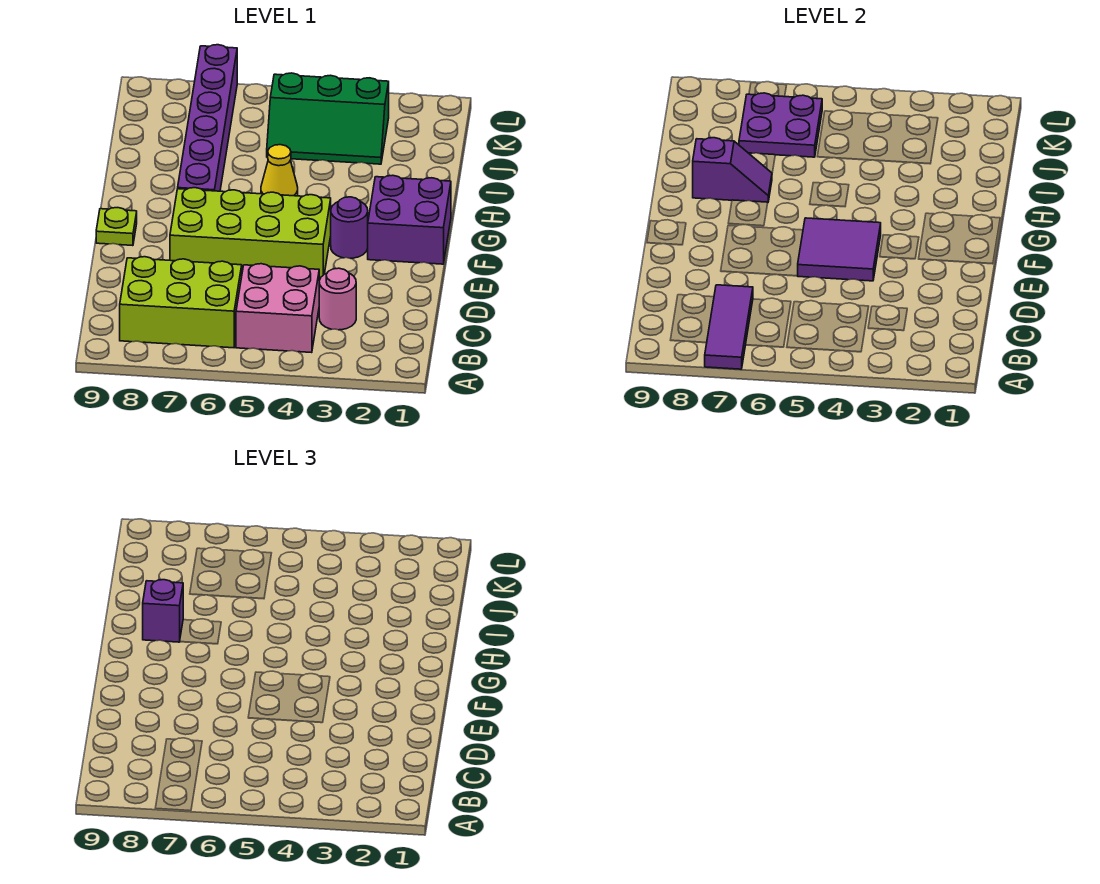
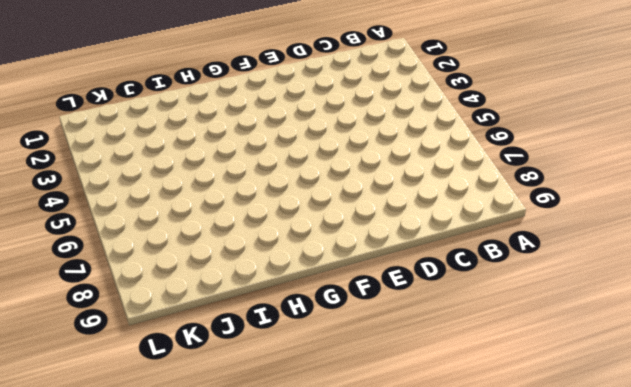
none -> pink 2x2 brick [236,264,319,353]
none -> lime 2x3 brick [120,257,242,348]
none -> pink 1x1 round brick [319,268,356,330]

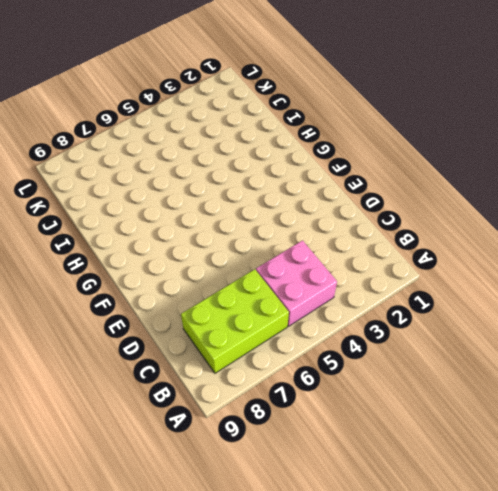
none -> pink 1x1 round brick [319,268,356,330]
none -> lime 2x4 brick [170,188,331,280]
none -> purple 2x2 brick [368,175,451,264]

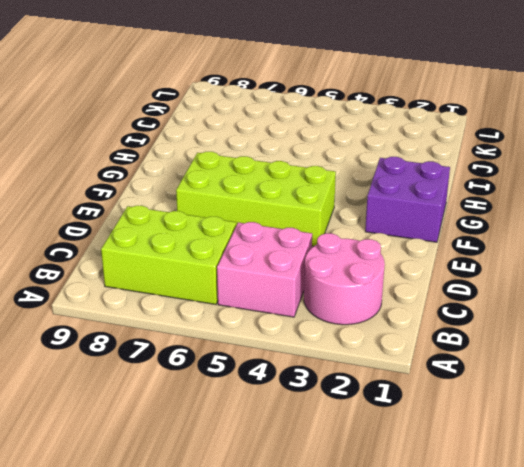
pink 2x2 round brick [304,233,385,325] -> pink 1x1 round brick [319,268,356,330]
none -> purple 1x1 round brick [331,197,368,258]
none -> lime 1x1 plate [96,208,137,246]
none -> purple 1x6 brick [178,45,237,191]

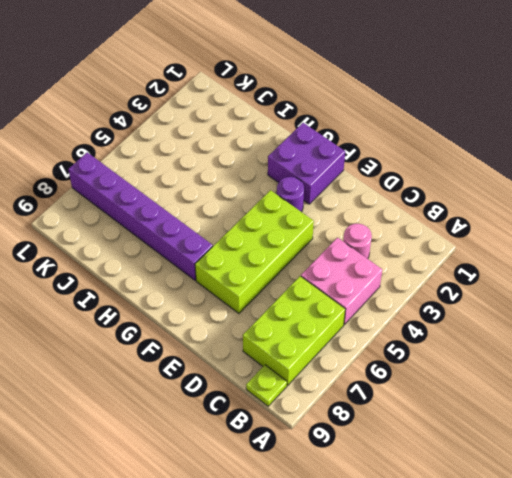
lime 1x1 plate [246,365,287,406] -> lime 1x1 plate moved to [96,208,137,246]
none -> yellow 1x1 cone [261,145,298,196]
none -> green 2x3 slope [267,73,389,164]
none -> purple 1x3 tile [705,285,753,369]

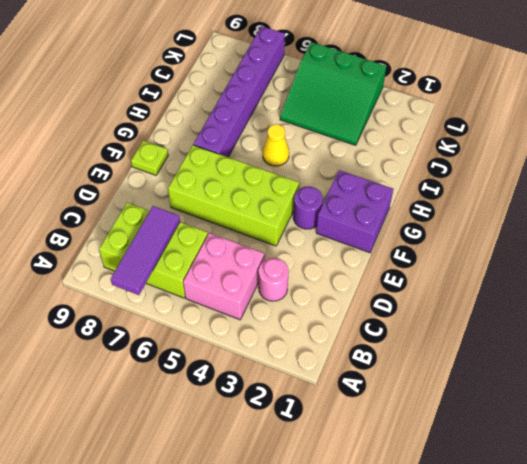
green 3x3 slope [280,42,386,145] -> green 2x3 slope [267,73,389,164]
none -> purple 2x2 tile [798,218,881,281]
none -> purple 1x2 slope [693,138,772,202]
none -> purple 2x2 plate [739,93,822,157]

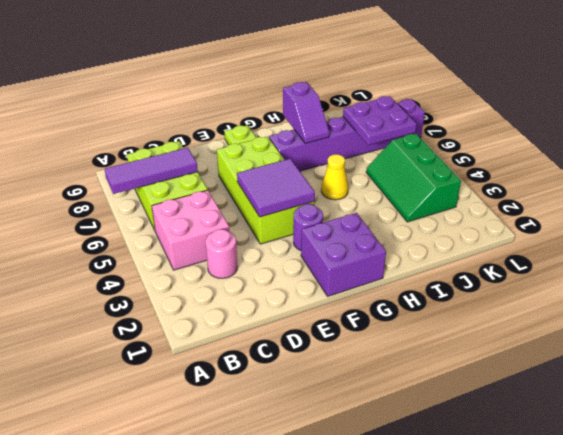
none -> purple 1x1 brick [143,580,183,642]

